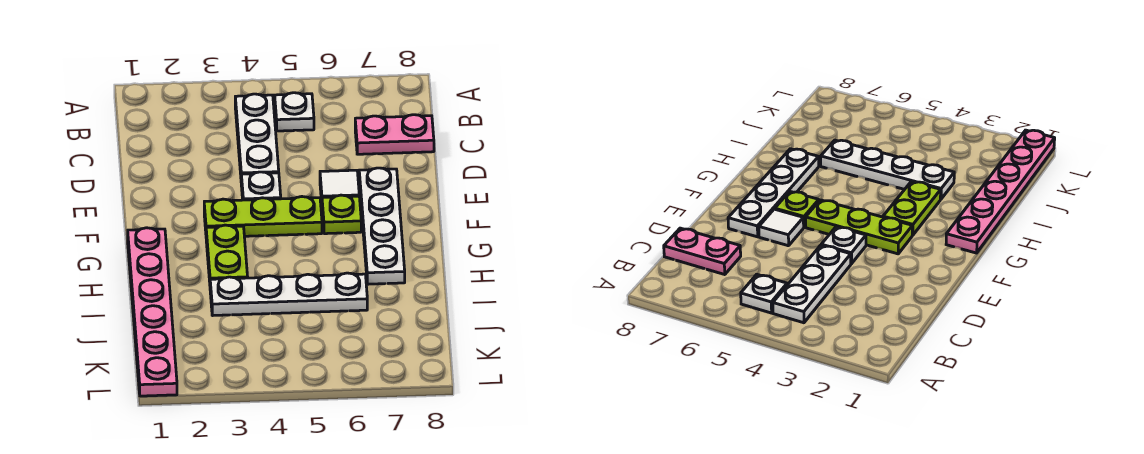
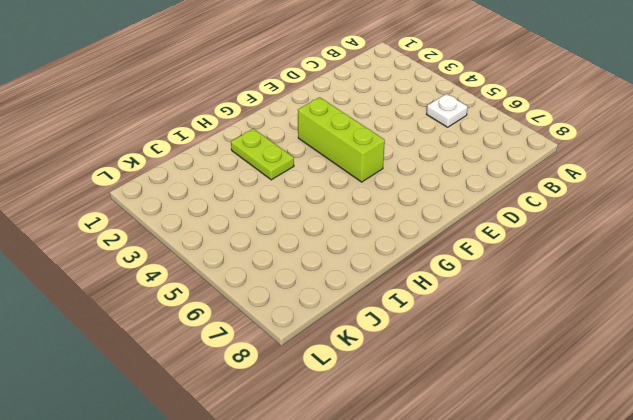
lime 1x3 brick [298,97,385,182] -> lime 1x3 plate [204,197,322,236]
lime 1x2 plate [231,129,294,180] -> lime 1x2 plate turned to [206,225,248,281]
none -> white 1x3 plate [235,94,279,174]
none -> pink 1x2 plate [355,115,434,154]

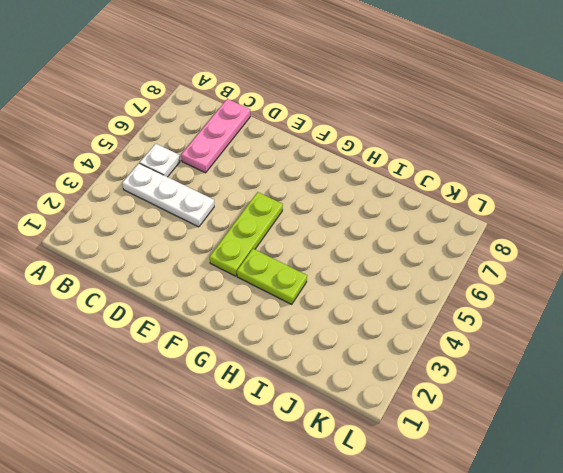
pink 1x3 plate [181,99,250,173] -> pink 1x2 plate [355,115,434,154]
none -> white 1x1 plate [241,172,281,200]
none -> white 1x1 tile [320,170,359,202]

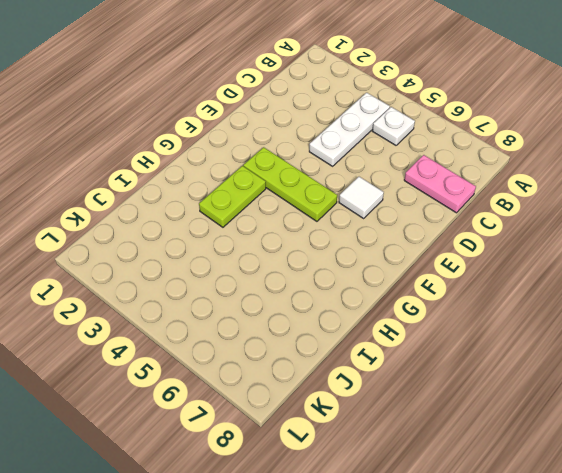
none -> white 1x1 plate [241,172,281,200]
none -> white 1x4 plate [359,168,405,284]

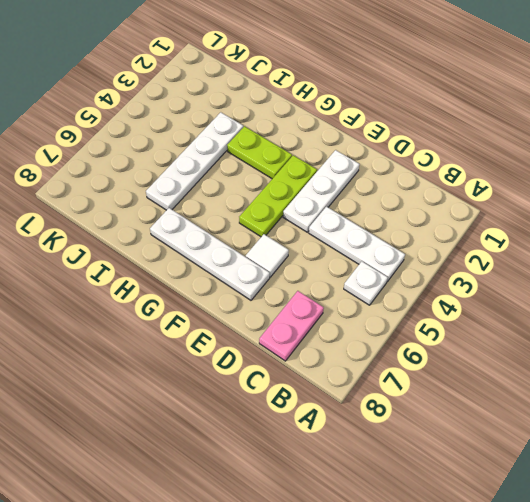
white 1x3 plate [283,150,360,232] -> white 1x1 plate [241,172,281,200]
none -> lime 1x1 plate [322,195,361,234]
none -> pink 1x6 plate [128,228,177,396]

